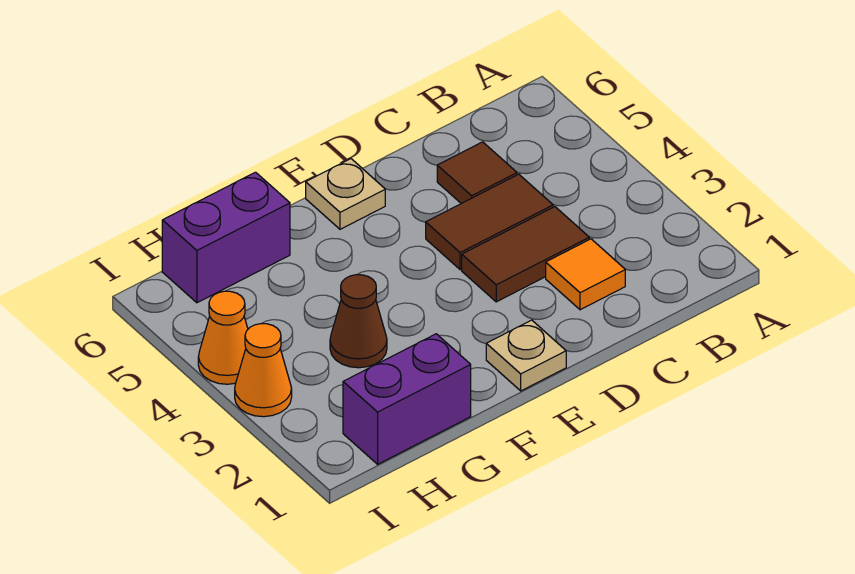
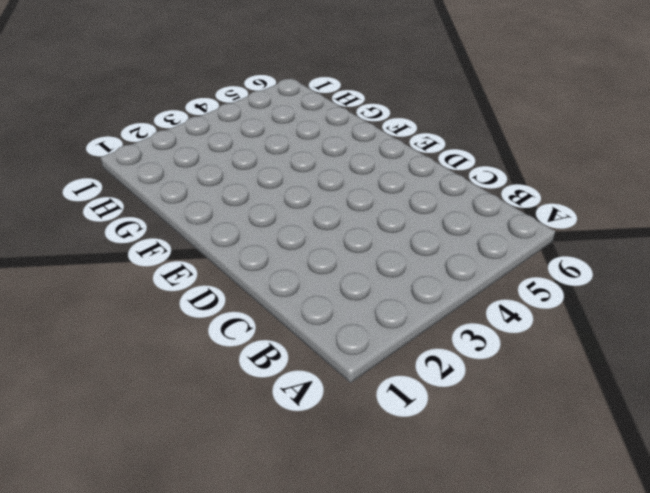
none -> orange 1x1 tile [546,239,625,310]
none -> brown 1x2 tile [462,207,589,302]

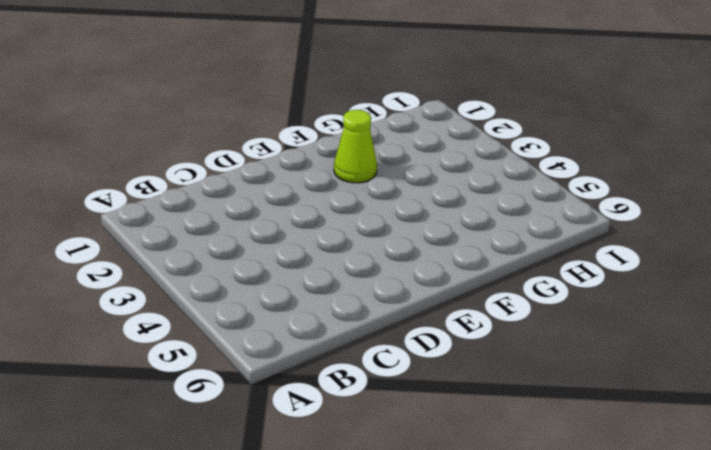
lime 1x1 cone [334,110,377,183] -> none
none -> orange 1x1 tile [546,239,625,310]
none -> brown 1x2 tile [462,207,589,302]

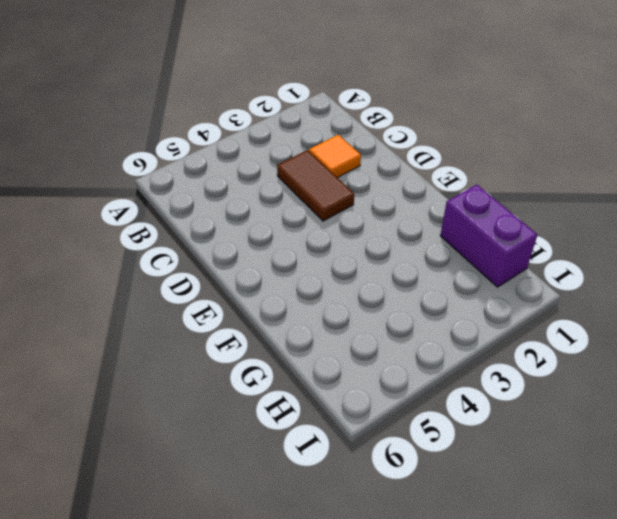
none -> brown 1x2 tile [426,174,553,270]
none -> brown 1x1 tile [437,142,517,204]

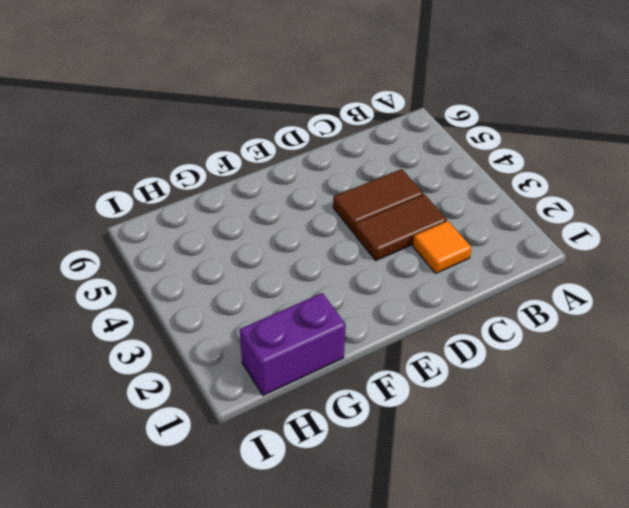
none -> brown 1x1 tile [437,142,517,204]
none -> tan 1x1 plate [486,320,566,391]

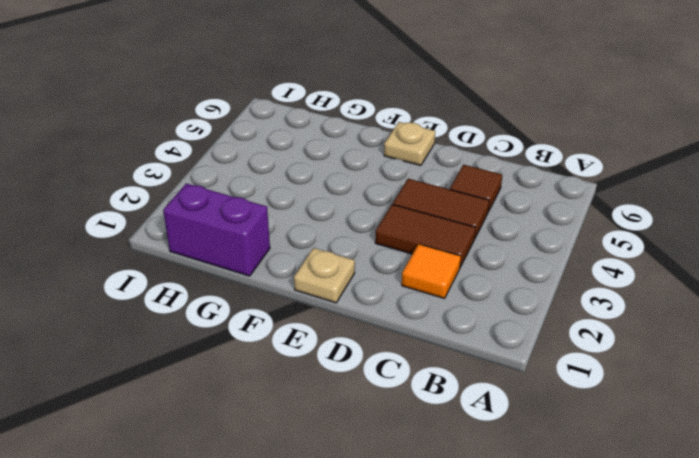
none -> brown 1x1 cone [330,275,387,368]
none -> purple 1x2 brick [162,172,290,303]

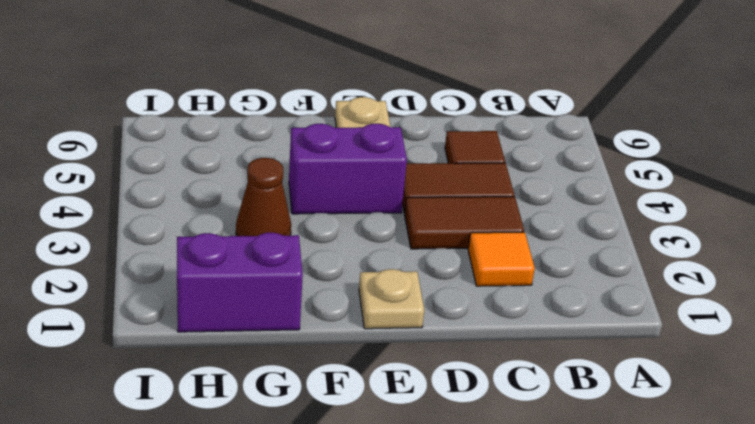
purple 1x2 brick [289,124,407,214] -> purple 1x2 brick moved to [162,172,290,303]
none -> orange 1x1 cone [235,324,292,417]
none -> orange 1x1 cone [198,291,248,384]

